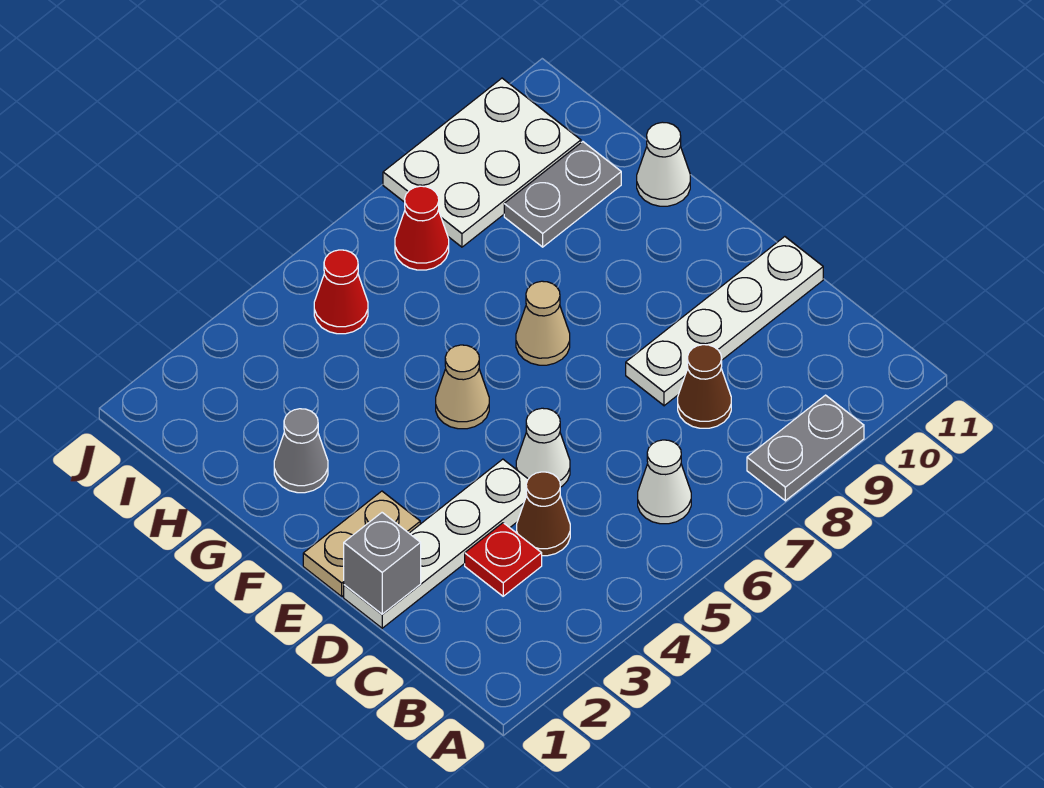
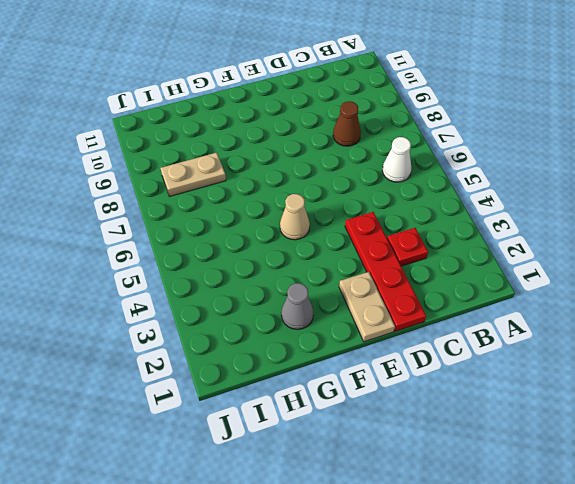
red 1x4 plate [345,212,426,331] -> white 1x4 plate [344,459,528,628]
tan 1x2 plate [161,153,226,196] -> white 2x3 plate [383,78,581,247]
none -> grey 1x2 plate [747,395,864,501]
none -> brown 1x1 cone [517,472,570,556]
none -> white 1x1 cone [516,408,570,487]

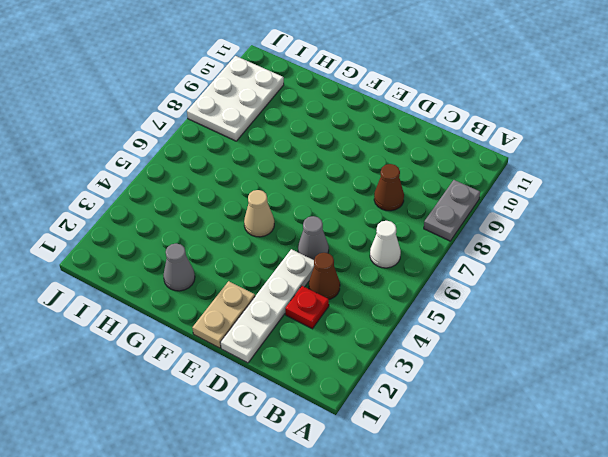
grey 1x1 cone [298,216,329,260] -> white 1x1 cone [516,408,570,487]
none -> white 1x4 plate [626,237,823,406]
none -> tan 1x1 cone [516,281,570,365]
none -> white 1x1 cone [637,122,690,206]

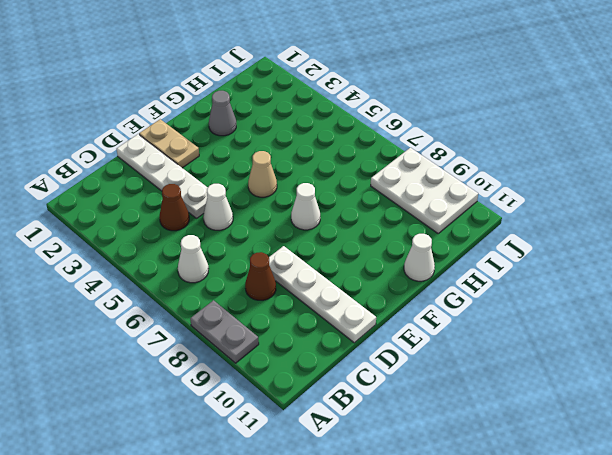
white 1x1 cone [291,183,320,230] -> tan 1x1 cone [516,281,570,365]
none -> red 1x1 plate [465,523,542,596]
none -> grey 1x2 plate [504,142,621,247]
none -> red 1x1 cone [314,250,368,334]

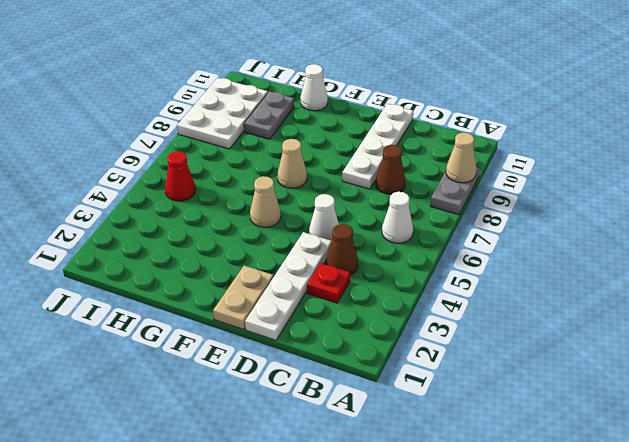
tan 1x1 cone [446,133,476,183] -> none
none -> grey 1x1 cone [274,409,328,493]
none -> red 1x1 cone [395,186,449,270]
none -> grey 1x1 brick [344,513,421,614]

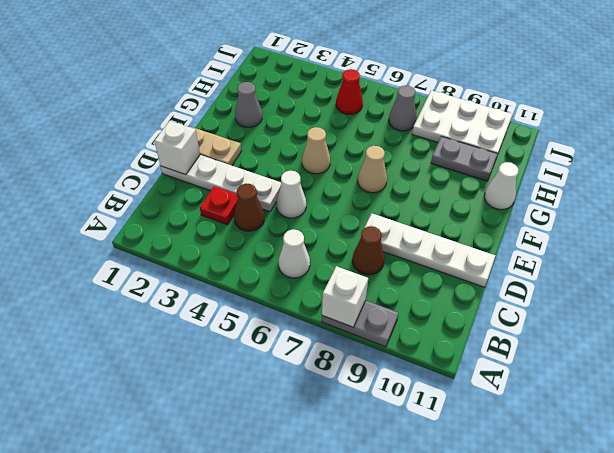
white 1x1 brick [322,266,368,327] -> none
white 1x1 brick [154,121,200,175] -> grey 1x1 brick [344,513,421,614]
grey 1x1 cone [389,85,417,131] -> red 1x1 cone [395,186,449,270]

